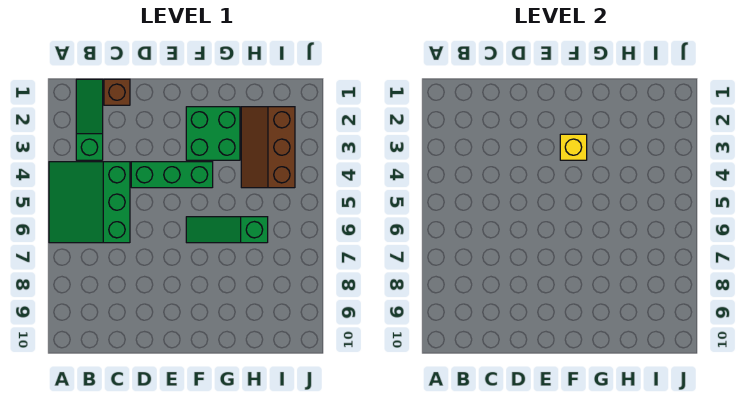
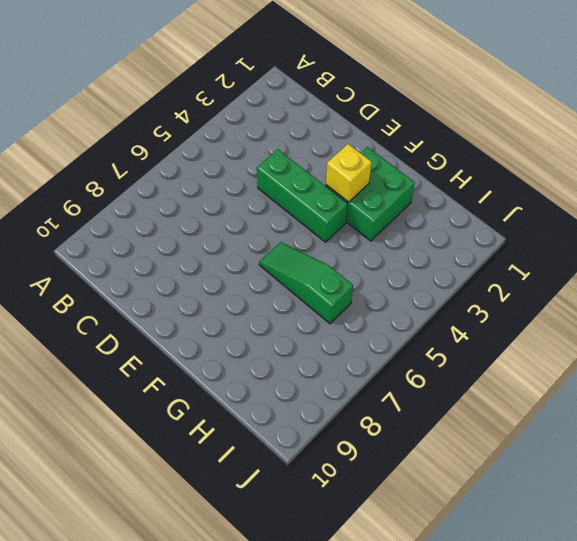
none -> green 3x3 slope [49,162,130,243]
none -> green 1x3 slope [76,79,103,160]

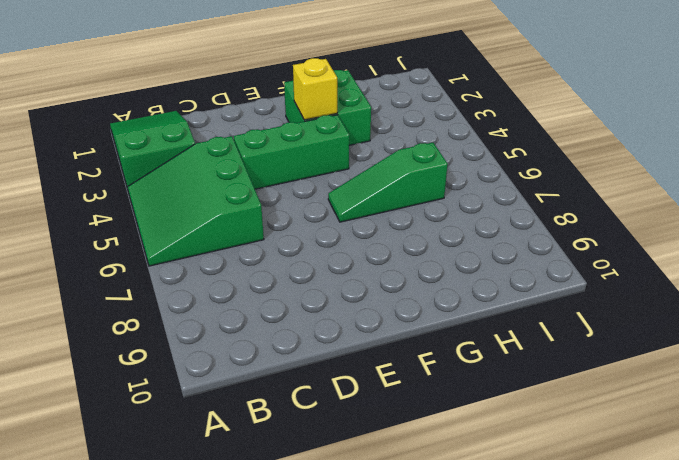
green 2x3 slope [110,111,195,189] -> green 1x3 slope [76,79,103,160]
none -> brown 1x1 brick [104,79,130,105]
none -> brown 2x3 slope [241,107,295,188]

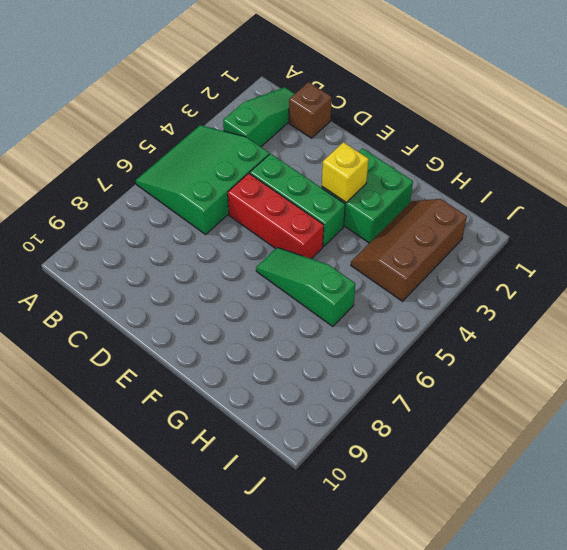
red 1x3 brick [228,173,324,259] -> none

